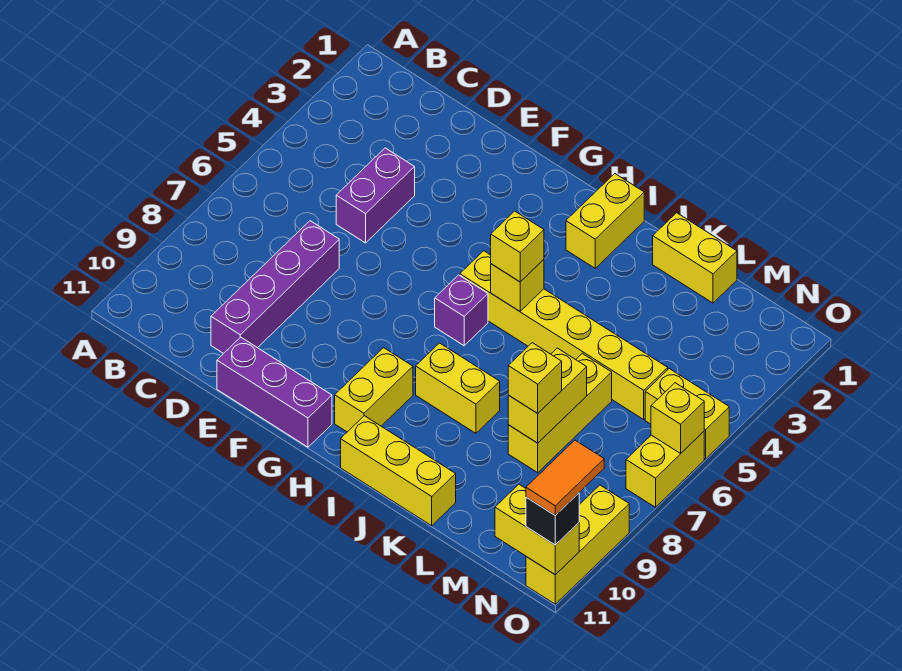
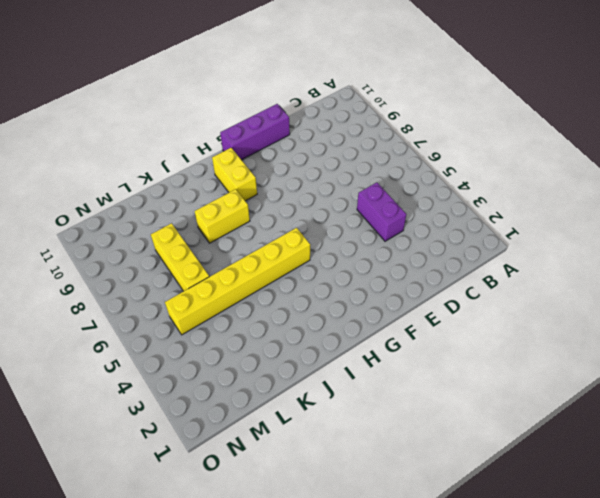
none -> purple 1x4 brick [211,221,339,354]
none -> purple 1x1 brick [435,275,488,346]
none -> yellow 1x2 brick [566,174,644,268]

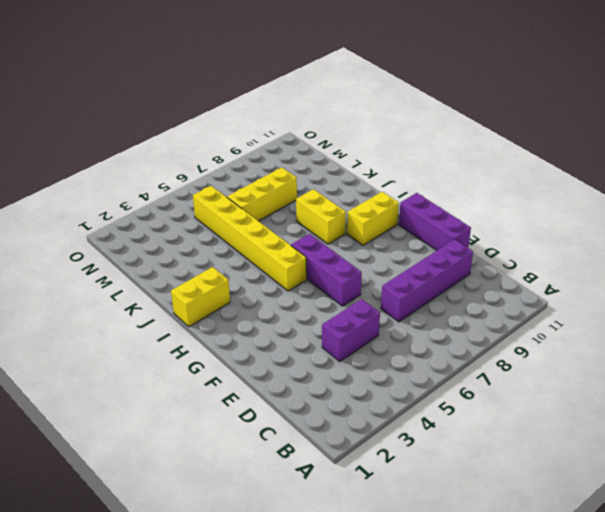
purple 1x3 brick [291,234,362,306] -> purple 1x1 brick [435,275,488,346]
none -> yellow 1x3 brick [341,416,456,526]
none -> yellow 1x2 brick [653,213,737,303]
none -> yellow 1x2 brick [645,369,729,459]

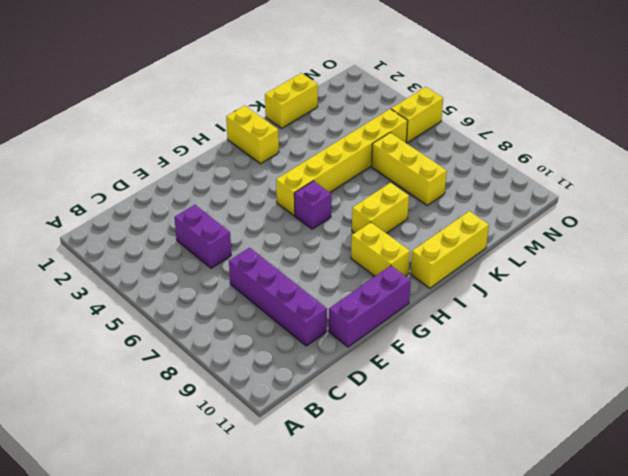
none -> yellow 1x2 brick [626,432,704,507]
none -> yellow 1x3 brick [526,485,629,604]
none -> yellow 1x1 brick [491,259,544,311]

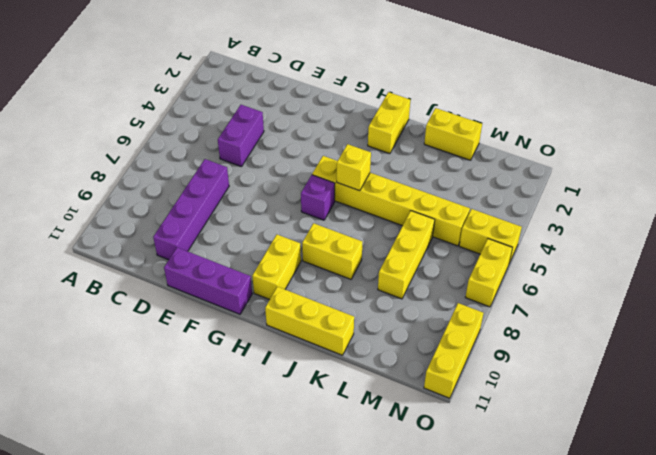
none -> yellow 1x2 brick [508,348,587,443]
none -> yellow 1x2 brick [495,484,579,575]
none -> yellow 1x1 brick [651,383,704,453]

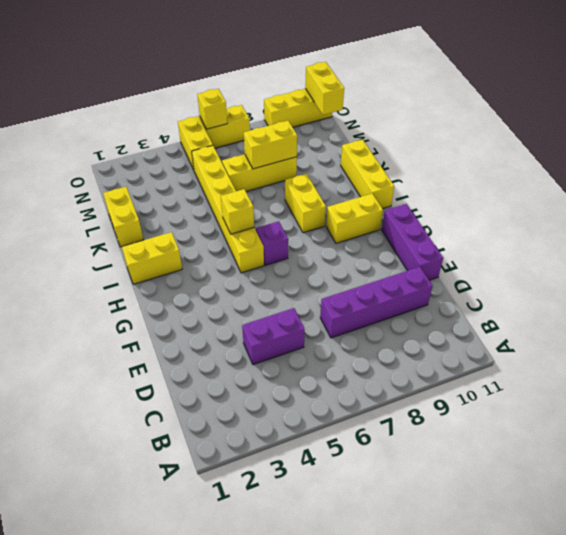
none -> yellow 1x1 brick [491,211,544,282]
none -> yellow 1x1 brick [508,343,562,413]
none -> black 1x1 brick [526,493,579,545]

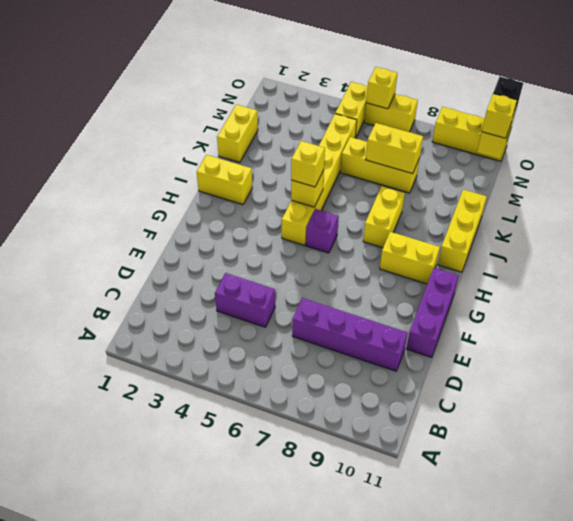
yellow 1x1 brick [482,94,517,138] -> yellow 1x1 brick moved to [508,343,562,413]
none -> orange 1x2 tile [526,440,604,515]

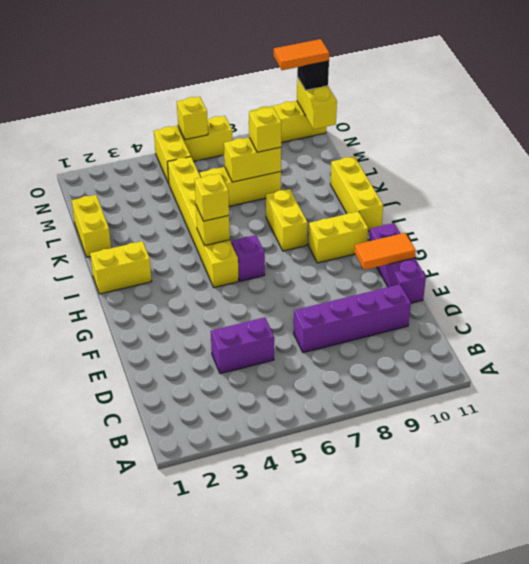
orange 1x2 tile [354,233,416,270] -> none

